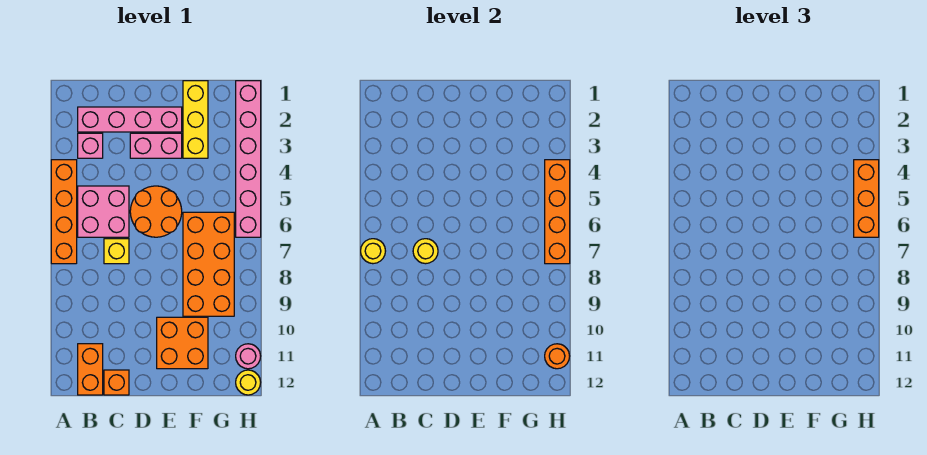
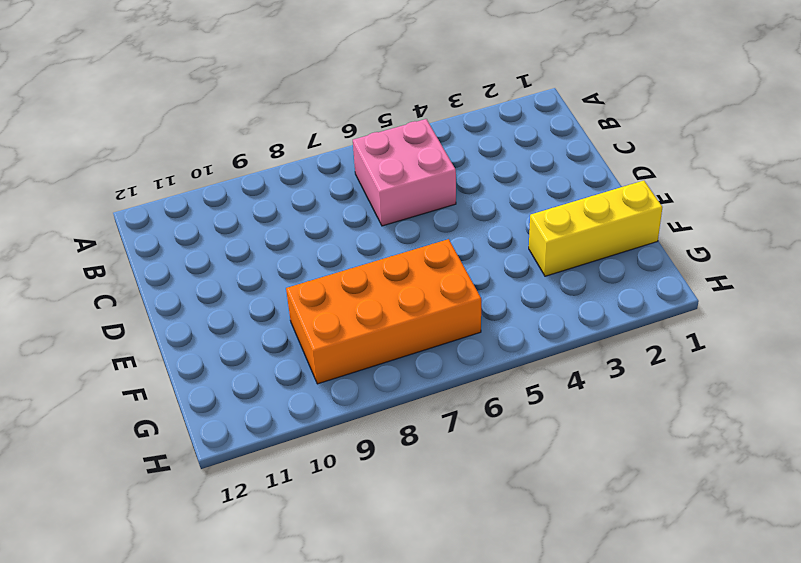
none -> orange 1x4 brick [51,160,77,264]
none -> pink 1x4 brick [78,107,182,132]
none -> pink 1x1 brick [78,133,103,158]

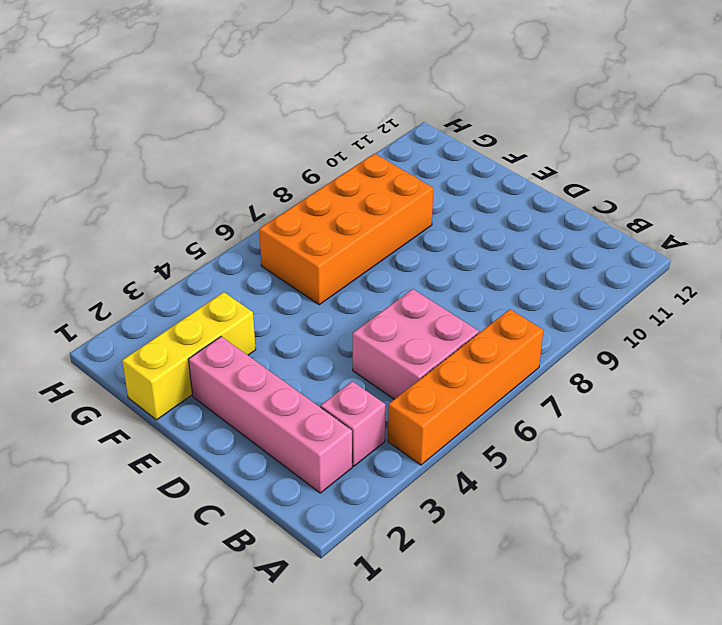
none -> orange 1x2 brick [78,344,103,395]
none -> yellow 1x1 brick [104,239,129,264]
none -> orange 1x1 brick [104,370,129,395]

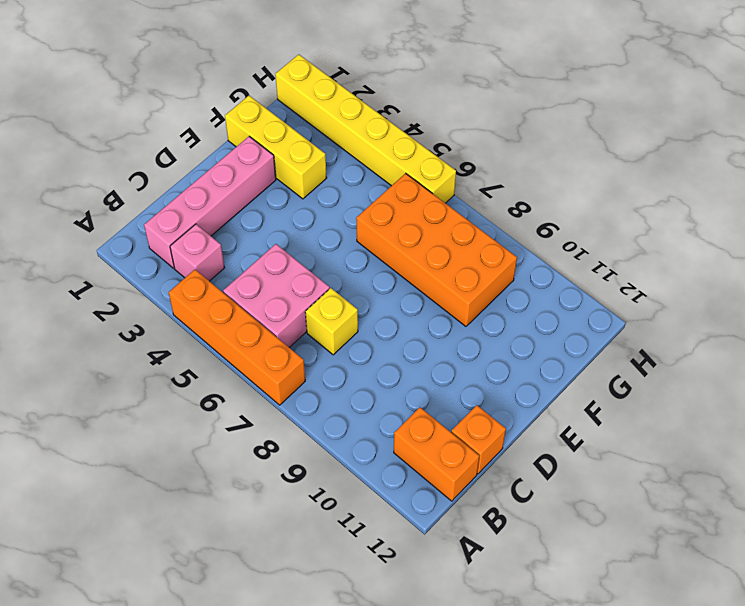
yellow 1x6 brick [275,54,456,203] -> pink 1x6 brick [236,81,261,237]
none -> pink 1x2 brick [130,133,182,158]
none -> orange 2x2 round brick [130,186,182,237]
none -> orange 2x2 brick [157,317,208,369]

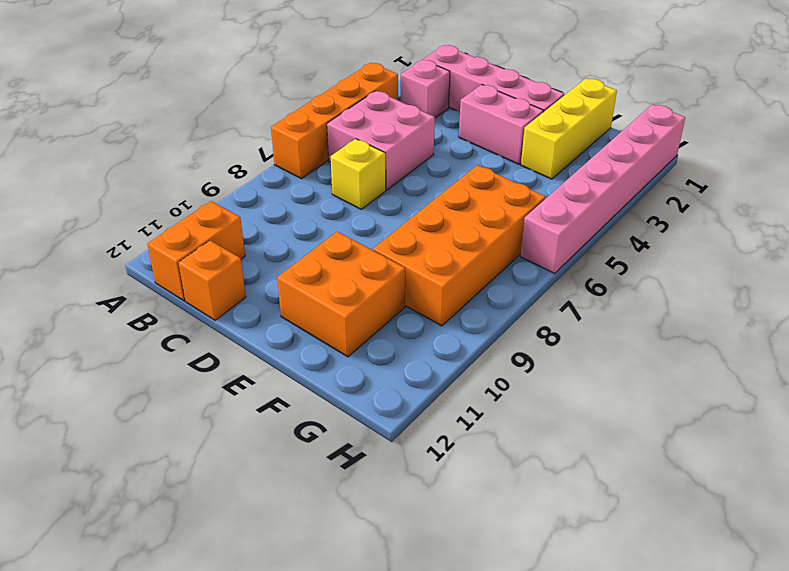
none -> orange 2x2 round brick [130,186,182,237]
none -> pink 1x1 round brick [236,344,261,369]
none -> yellow 1x1 round brick [236,370,261,395]

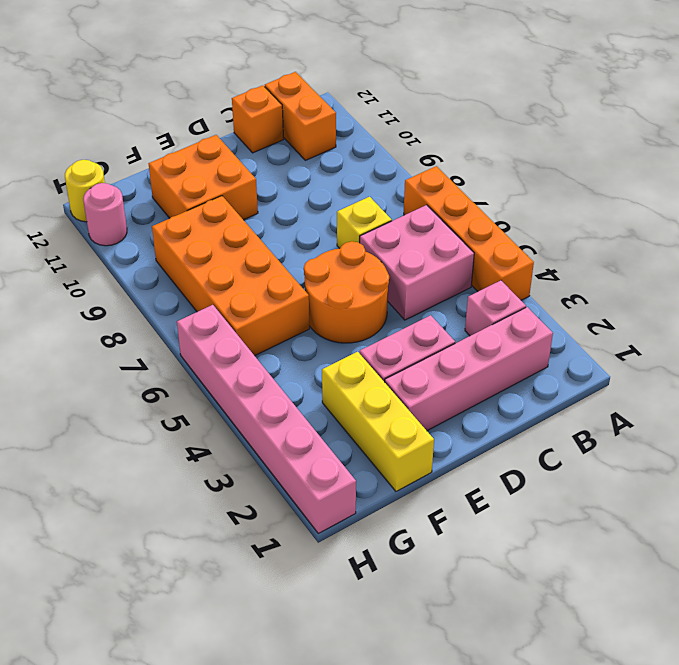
none -> yellow 1x1 round brick [361,239,385,264]
none -> yellow 1x1 round brick [413,239,438,264]
none -> orange 1x4 brick [545,160,570,264]

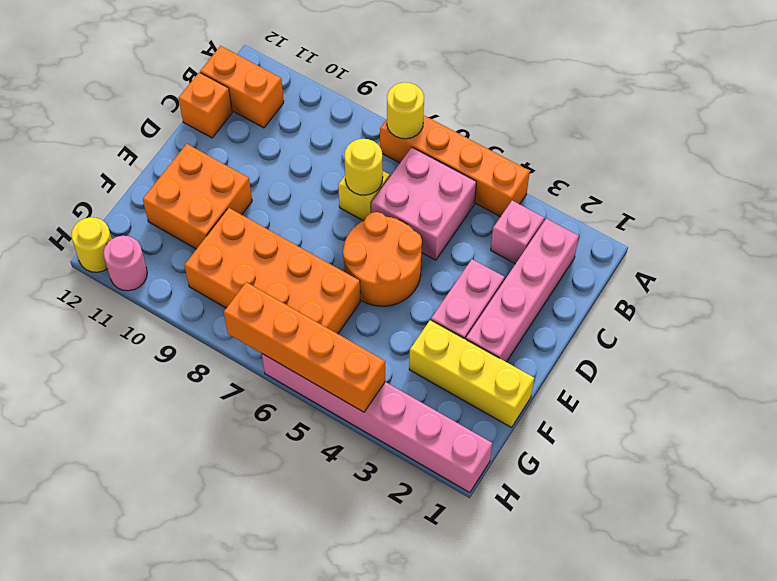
none -> orange 1x1 round brick [545,344,570,369]
none -> orange 1x3 brick [854,160,879,237]

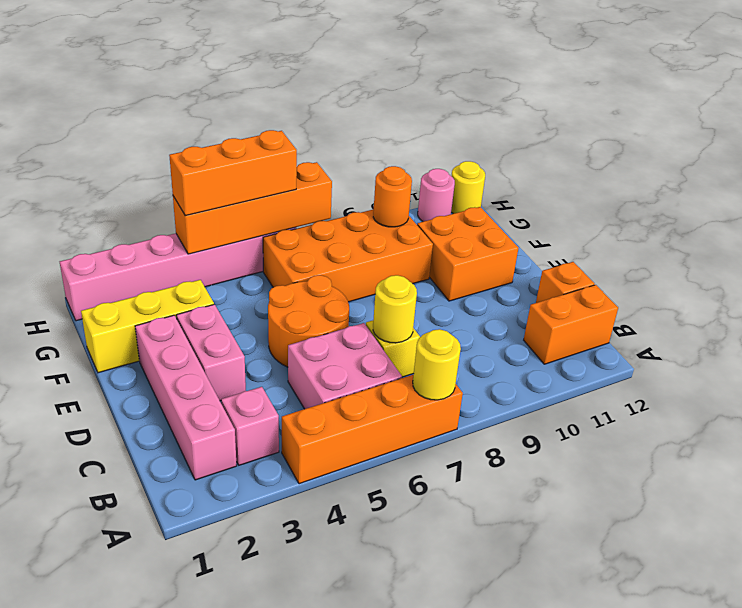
orange 1x1 round brick [373,166,412,227] -> orange 1x1 round brick moved to [545,344,570,369]

